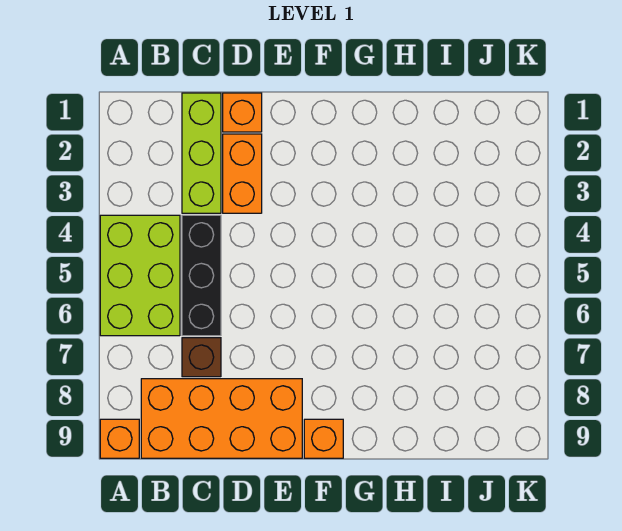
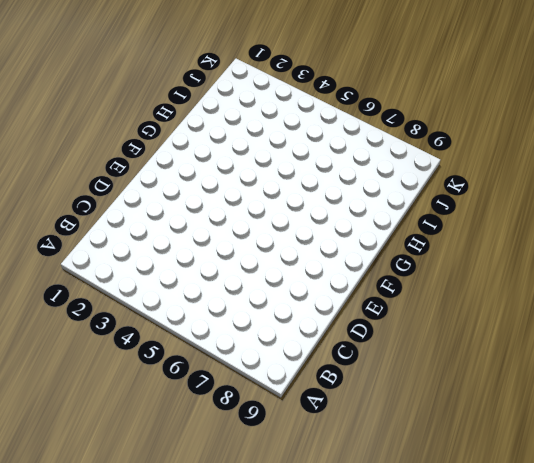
none -> lime 2x3 brick [100,215,180,336]
none -> orange 1x1 brick [100,419,139,458]

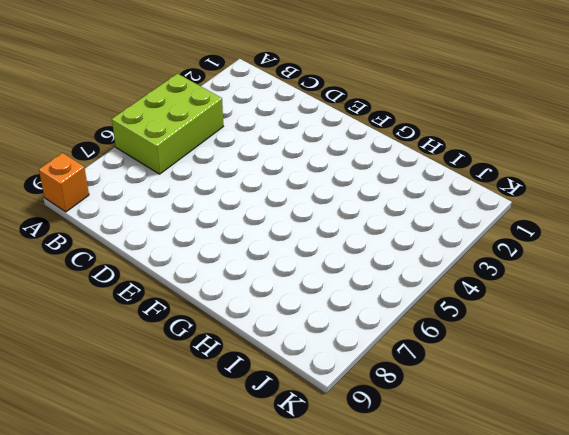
none -> orange 2x4 brick [141,379,302,458]
none -> lime 1x3 brick [182,93,221,213]

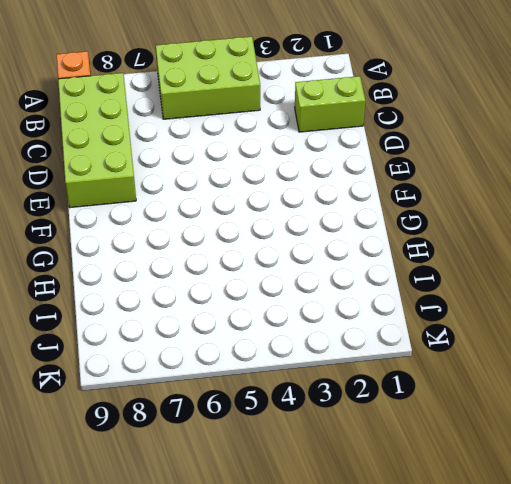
lime 2x4 brick [58,73,136,208] -> orange 2x4 brick [141,379,302,458]
lime 1x2 brick [295,76,365,132] -> lime 1x3 brick [182,93,221,213]
none -> black 1x3 brick [182,215,221,336]
none -> brown 1x1 brick [182,338,221,377]

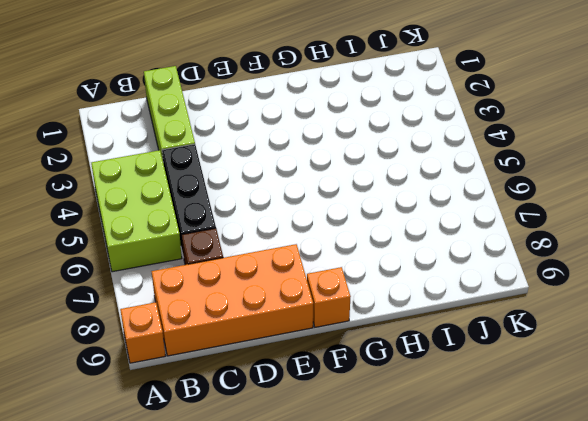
none -> orange 1x1 brick [223,93,262,132]
none -> orange 1x2 brick [223,134,262,213]

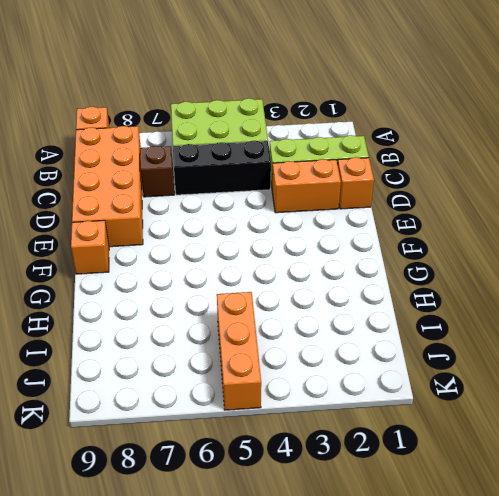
orange 1x3 brick [217,292,261,410] -> none

